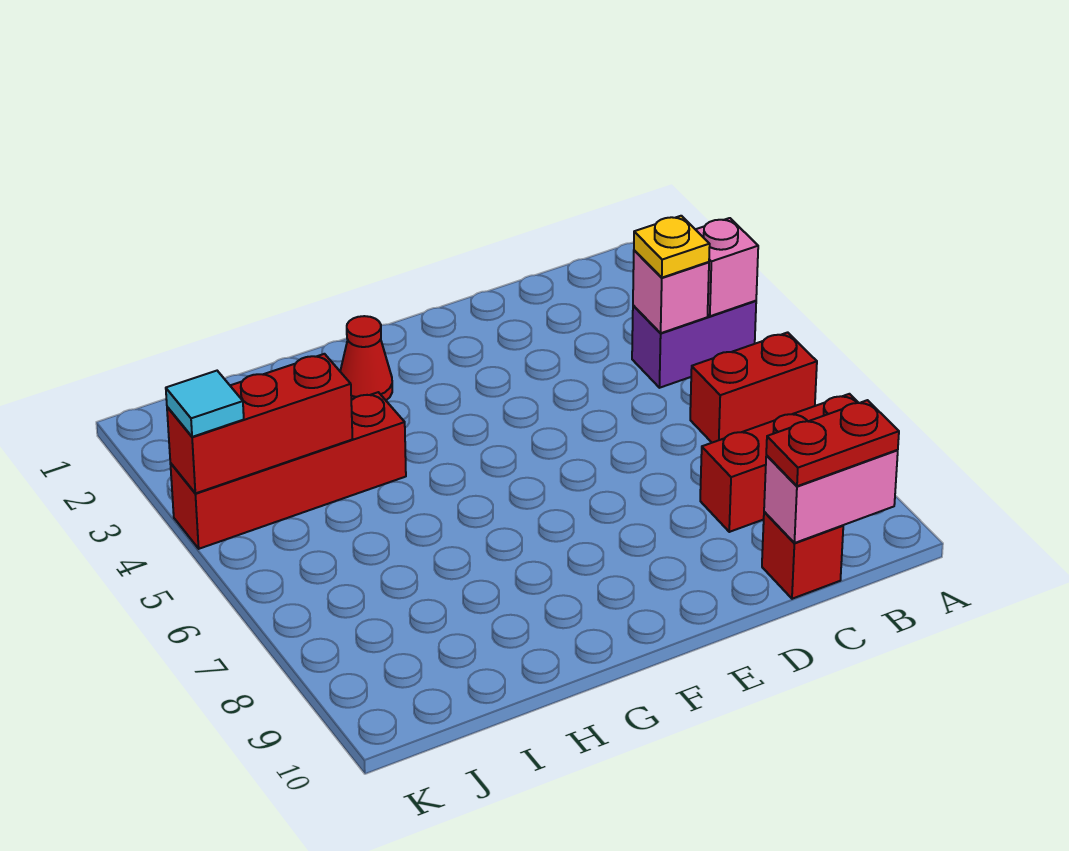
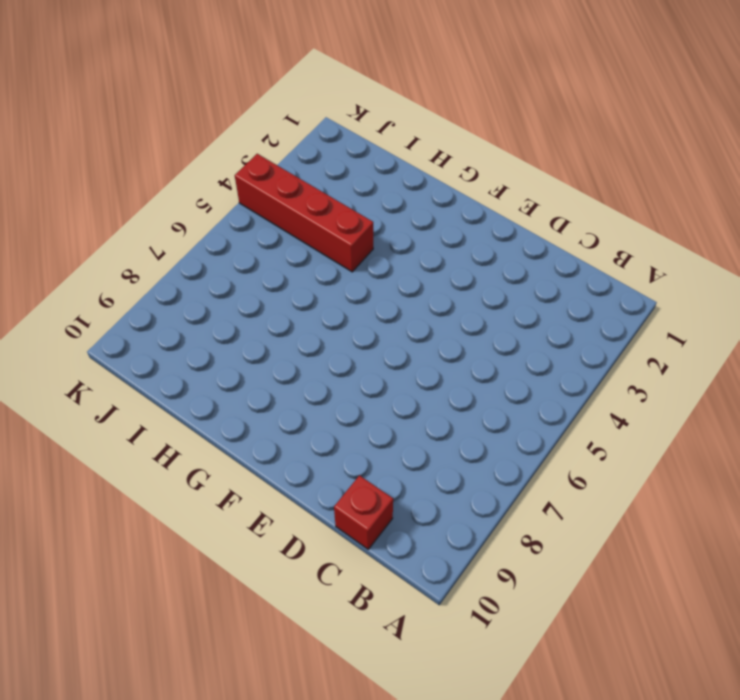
none -> purple 1x2 brick [632,301,756,388]
none -> red 1x2 brick [690,332,817,443]
none -> red 1x3 brick [700,394,858,532]

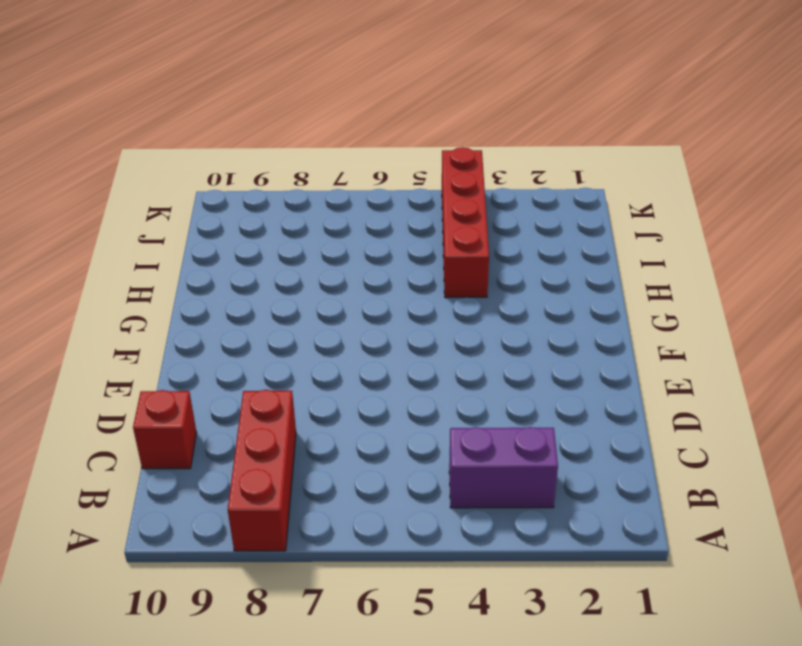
purple 1x2 brick [449,427,558,508] -> purple 1x2 brick turned to [632,301,756,388]
none -> red 1x2 brick [690,332,817,443]
none -> red 1x1 cone [340,316,392,400]
none -> pink 1x1 brick [695,218,758,316]

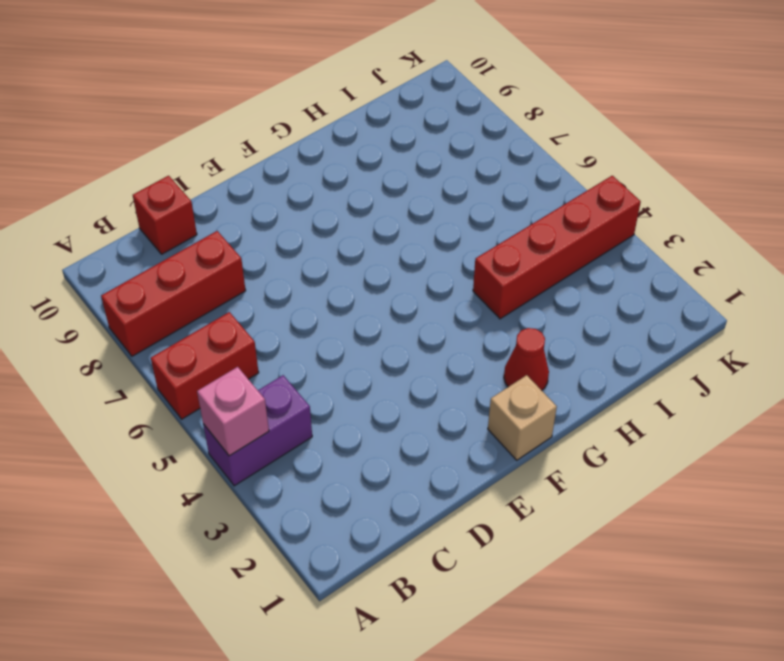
tan 1x1 brick [488,375,557,460] -> none
none -> pink 1x1 brick [633,250,709,333]
none -> pink 1x2 brick [764,450,898,543]
none -> red 1x3 brick [167,354,352,493]

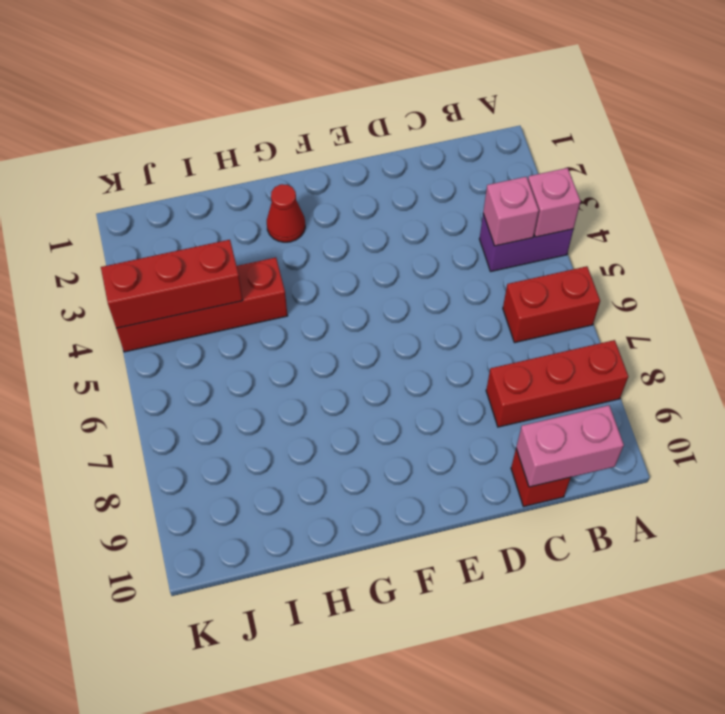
none -> yellow 1x1 plate [634,216,710,278]
none -> red 1x2 plate [766,400,899,486]
none -> cyan 1x1 tile [166,371,244,437]

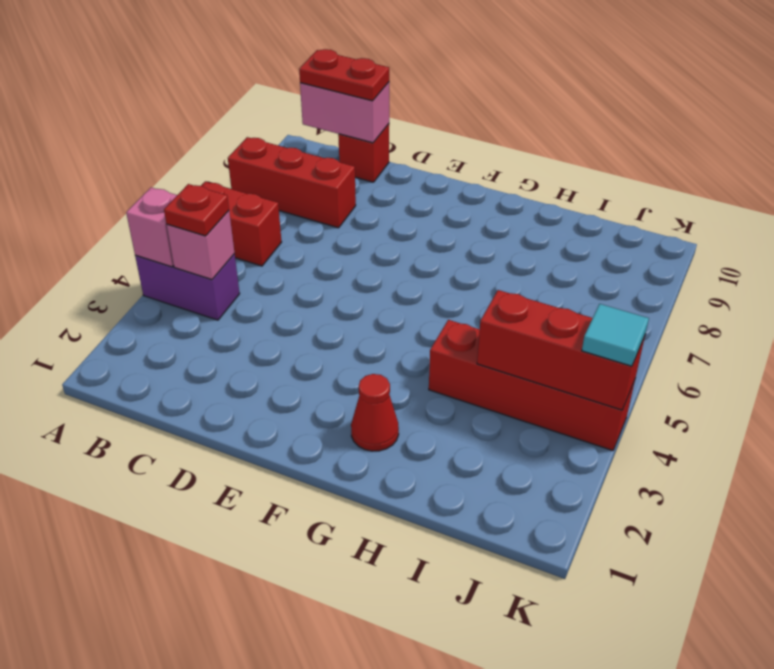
red 1x1 plate [164,184,229,236] -> yellow 1x1 plate [634,216,710,278]

